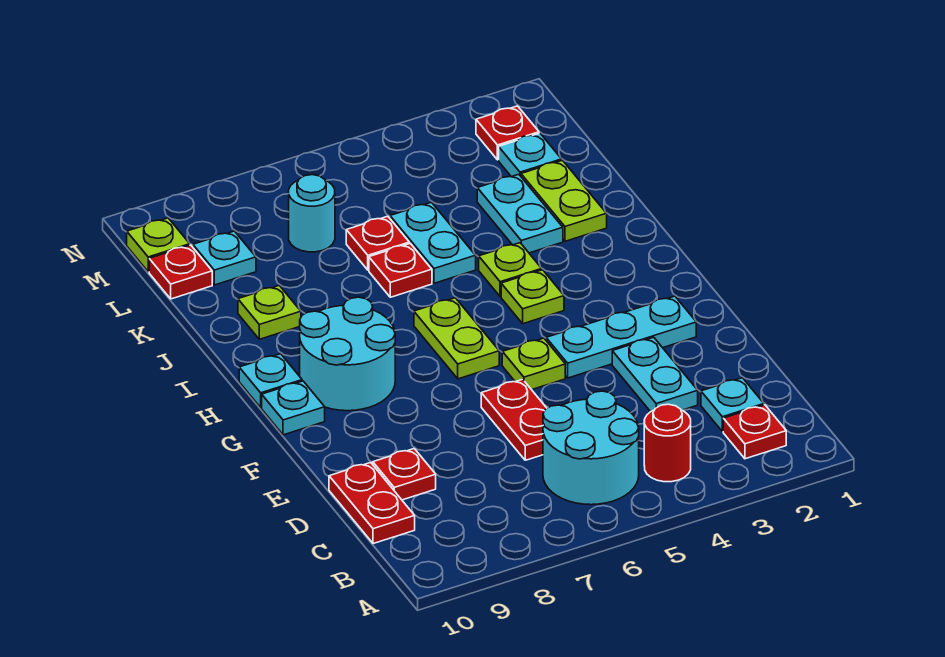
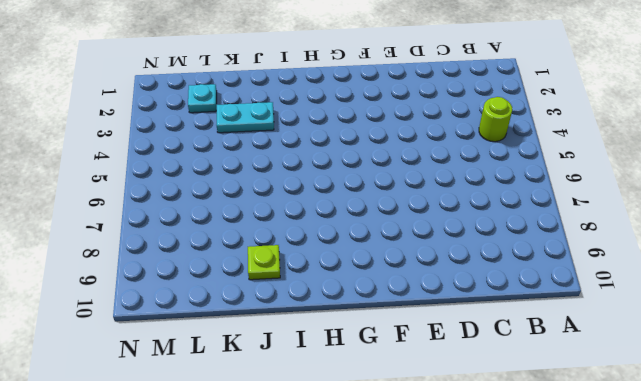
lime 1x1 round brick [479,97,512,142] -> red 1x1 round brick [644,404,691,482]
none -> red 1x1 plate [723,405,786,459]
none -> cyan 2x2 round brick [543,391,639,505]
none -> cyan 1x1 plate [701,378,764,432]

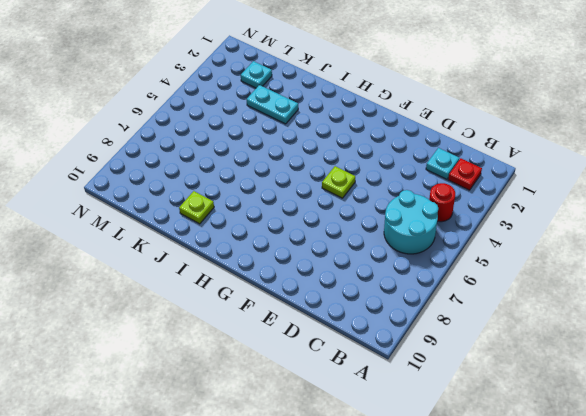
none -> red 1x2 plate [329,463,415,544]
none -> cyan 1x2 plate [612,337,698,412]
none -> red 1x2 plate [481,379,547,460]

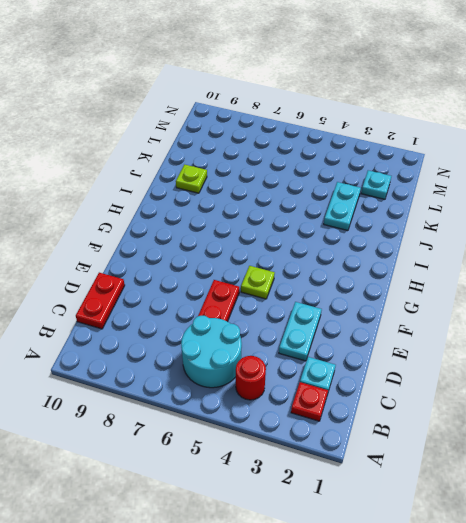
none -> red 1x1 plate [373,449,436,500]
none -> cyan 1x3 plate [546,296,696,378]
none -> lime 1x2 plate [414,298,499,379]

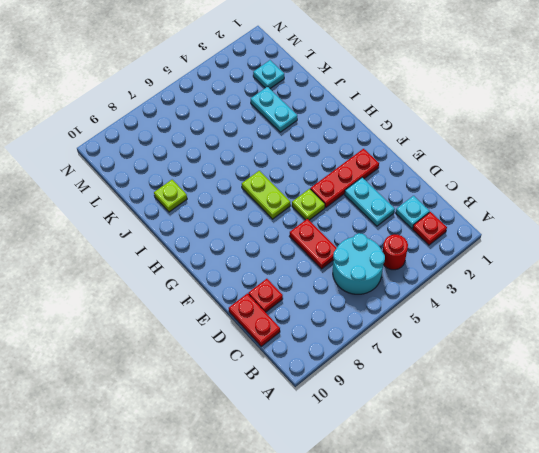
red 1x3 plate [310,149,379,207] -> cyan 1x3 plate [546,296,696,378]
none -> cyan 2x2 round brick [300,297,395,411]
none -> cyan 1x1 plate [262,381,325,435]
none -> lime 1x1 plate [501,270,564,324]

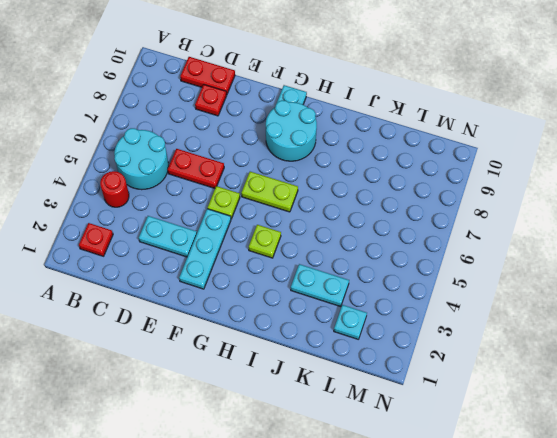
none -> cyan 1x1 plate [701,378,764,432]
none -> cyan 1x1 plate [239,354,302,408]
none -> lime 1x1 plate [479,243,542,297]

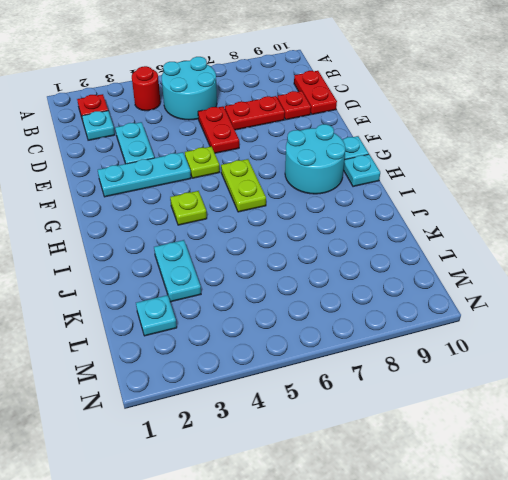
red 1x2 plate [225,96,285,130] -> none
none -> lime 1x1 plate [479,243,542,297]
none -> lime 1x2 plate [521,160,607,241]
none -> cyan 1x2 plate [390,202,476,283]

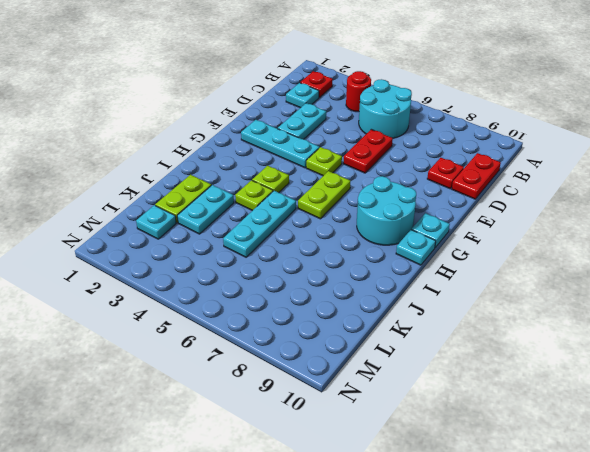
cyan 1x3 plate [223,191,296,257] -> cyan 1x2 plate [390,202,476,283]
none -> red 1x1 plate [369,244,432,297]
none -> lime 1x1 plate [238,286,301,339]
none -> red 1x1 plate [346,216,409,270]

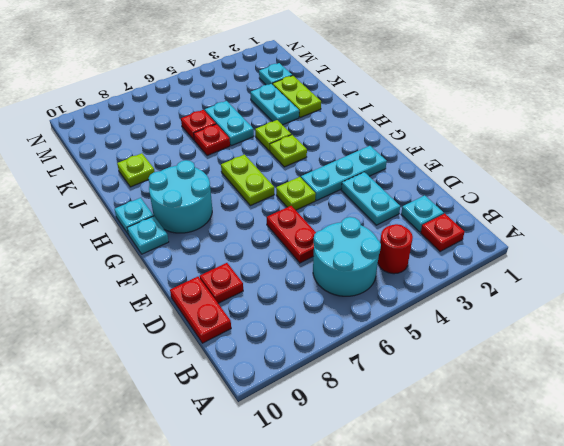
none -> cyan 1x1 round brick [289,175,335,252]
none -> cyan 1x1 plate [193,231,256,285]
none -> red 1x1 plate [149,245,212,299]

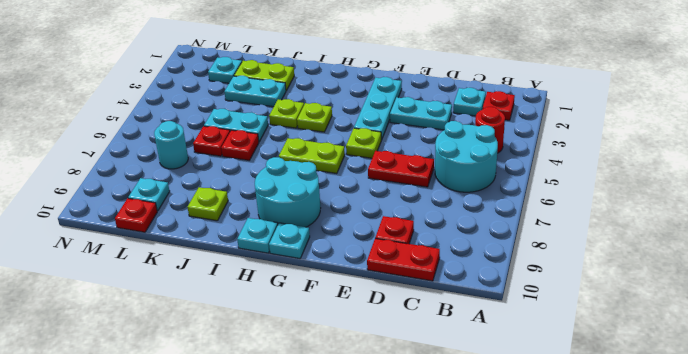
none -> red 1x1 plate [476,106,539,160]
none -> lime 1x1 plate [127,218,190,272]

